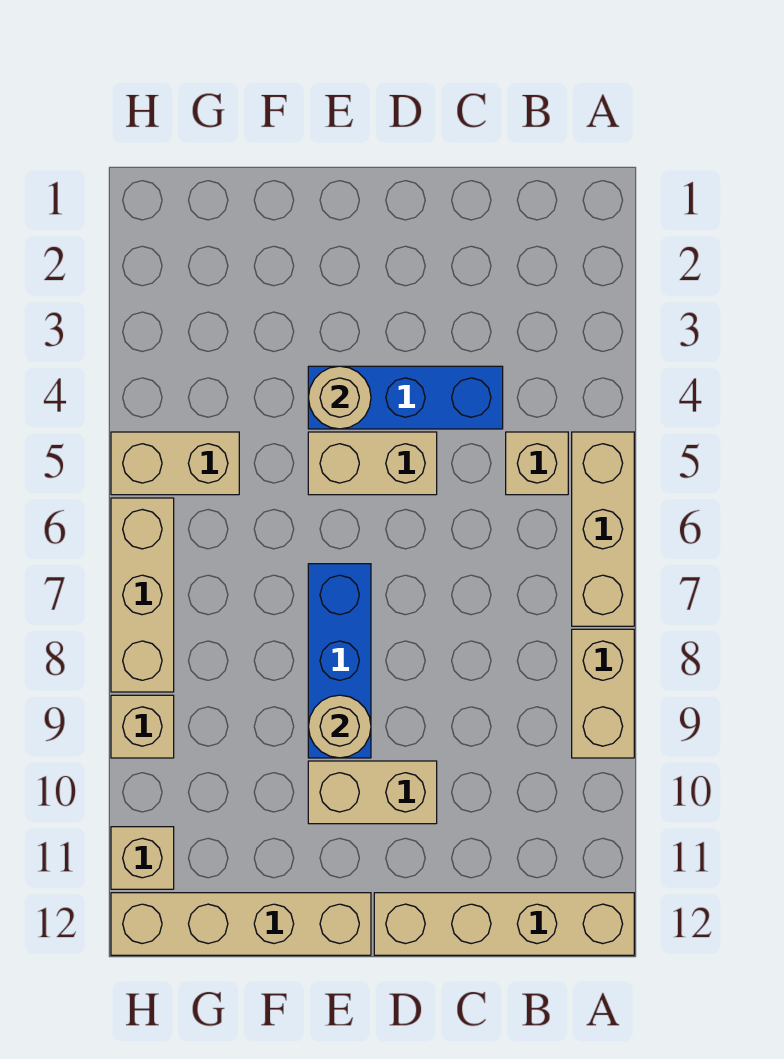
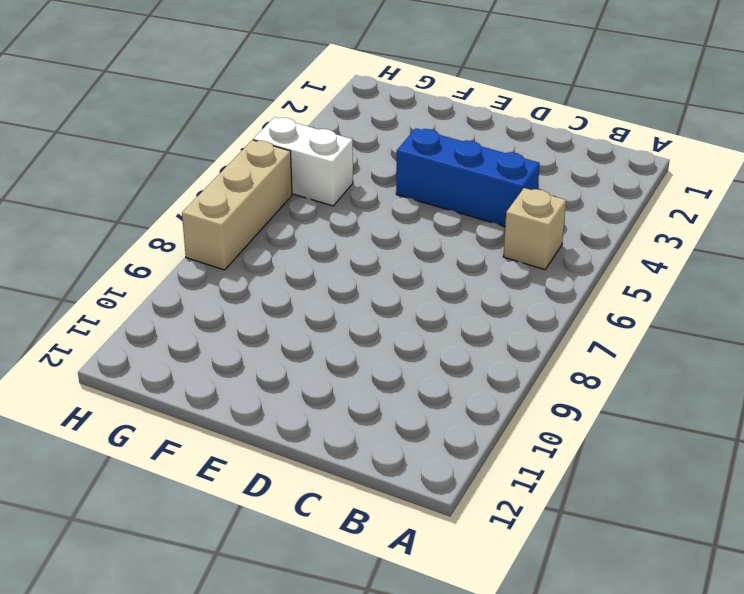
white 1x2 brick [253,117,353,206] -> tan 1x2 brick [111,432,239,495]
none -> tan 1x3 brick [572,432,634,626]
none -> tan 1x2 brick [572,629,634,758]
none -> tan 1x4 brick [374,893,634,955]

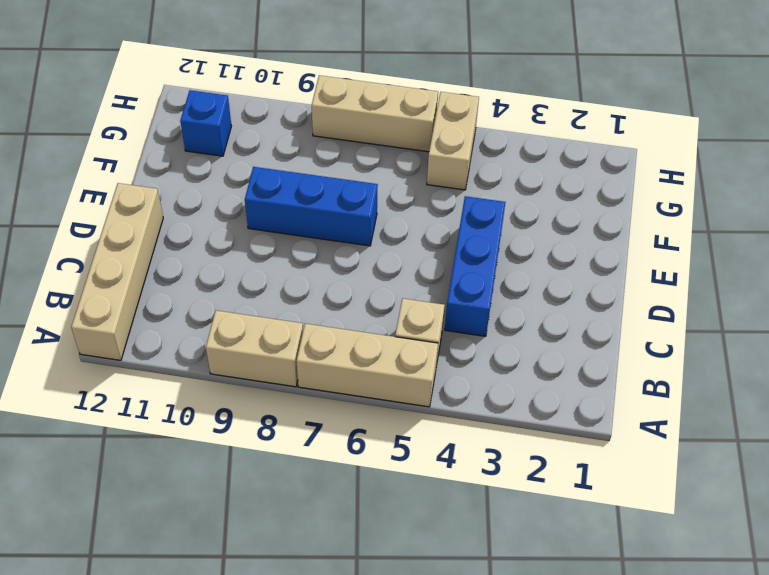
blue 1x1 brick [180,90,231,156] -> none
none -> tan 1x2 brick [308,432,437,495]
none -> tan 1x2 brick [308,761,437,824]
none -> tan 1x4 brick [111,893,371,955]

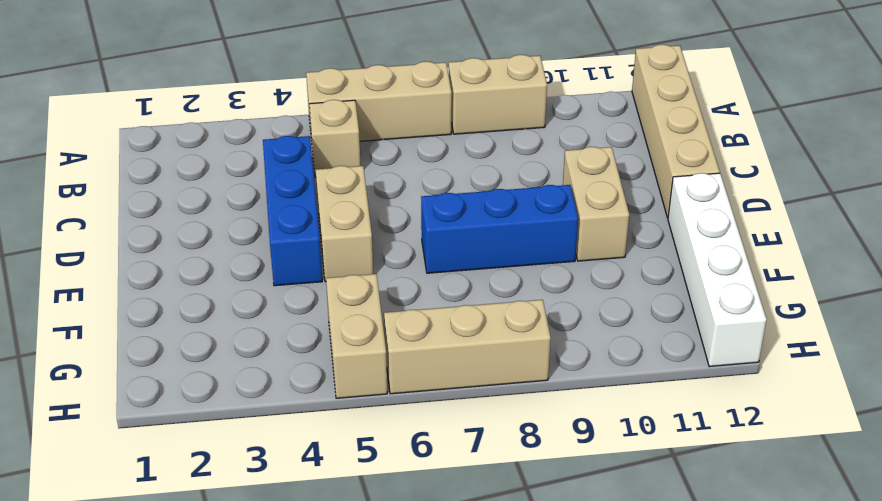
white 1x4 brick [668,173,767,367] -> tan 1x4 brick [111,893,371,955]
none -> tan 1x1 brick [111,695,174,758]
none -> tan 1x1 brick [111,827,174,889]
none -> tan 1x1 round brick [308,366,371,429]

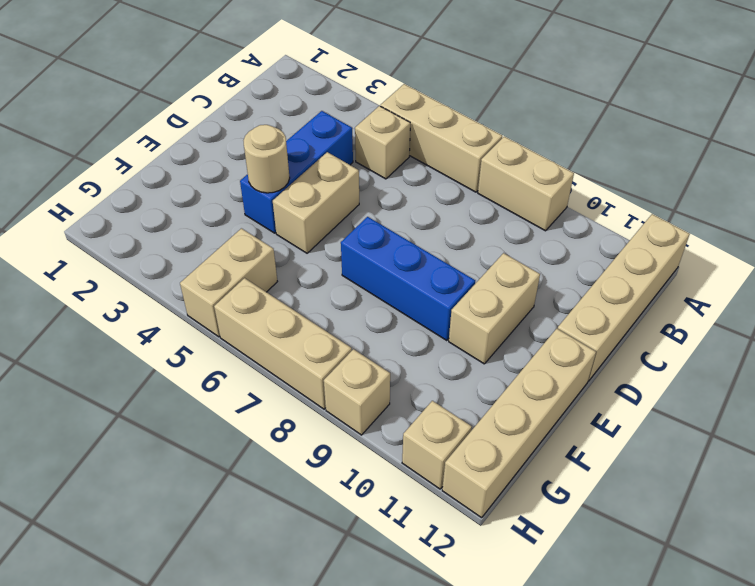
none -> tan 1x1 round brick [308,695,371,758]

